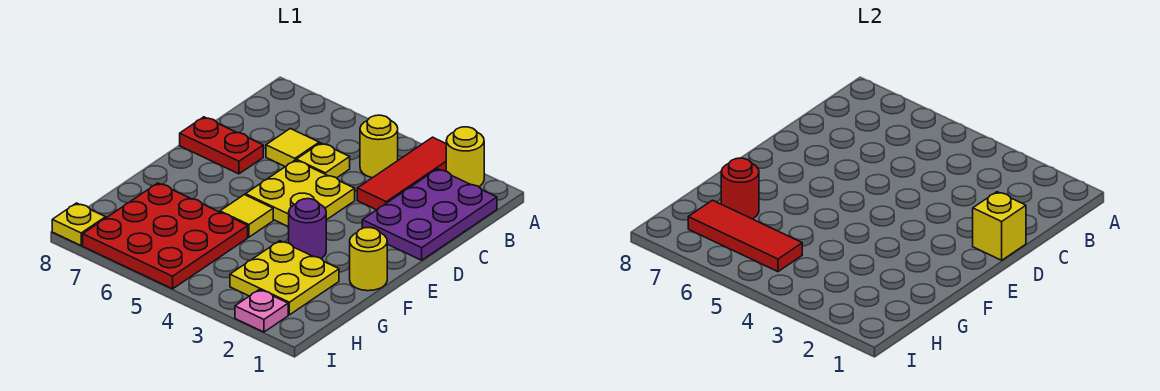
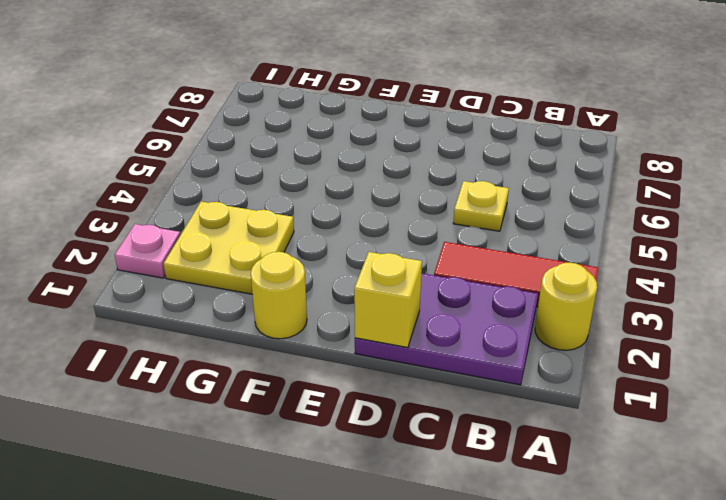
none -> yellow 1x1 round brick [360,115,398,178]
none -> yellow 1x1 tile [266,129,319,167]
none -> yellow 2x2 plate [245,160,355,227]

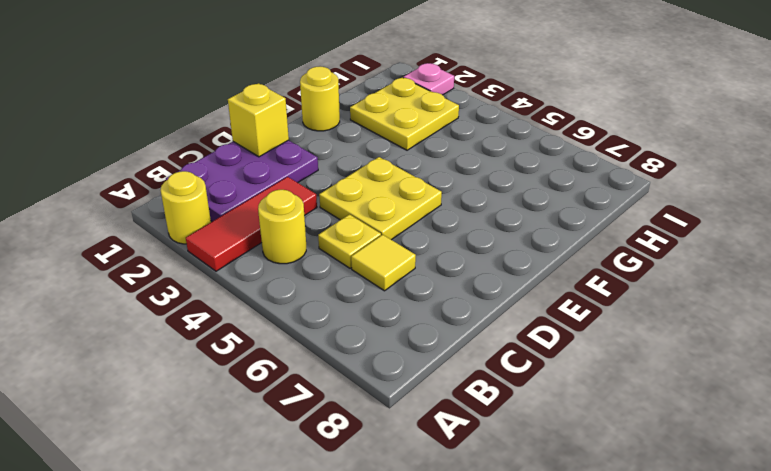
none -> red 1x2 plate [180,117,263,174]
none -> purple 1x1 round brick [289,199,326,258]
none -> yellow 1x1 tile [220,195,273,237]

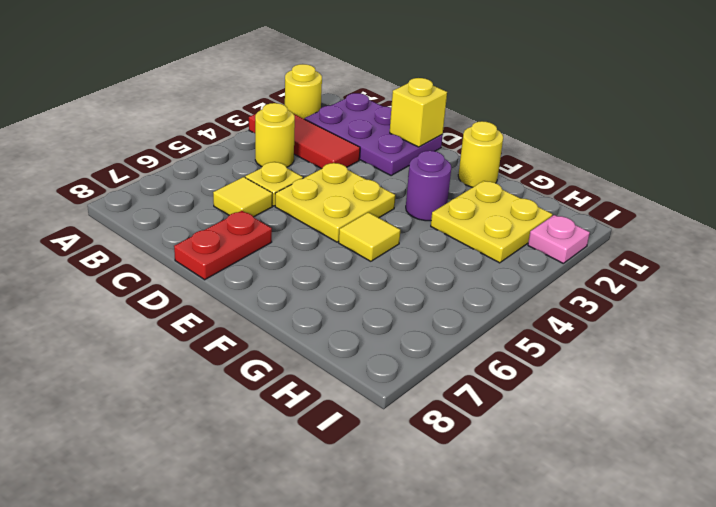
none -> red 3x3 plate [83,183,248,289]
none -> yellow 1x1 plate [52,203,106,245]
none -> red 1x1 round brick [721,158,759,219]

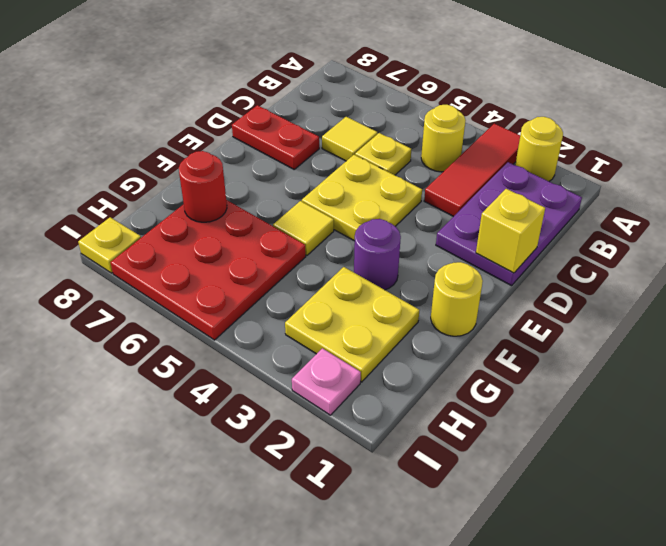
none -> red 1x3 tile [688,200,802,272]

